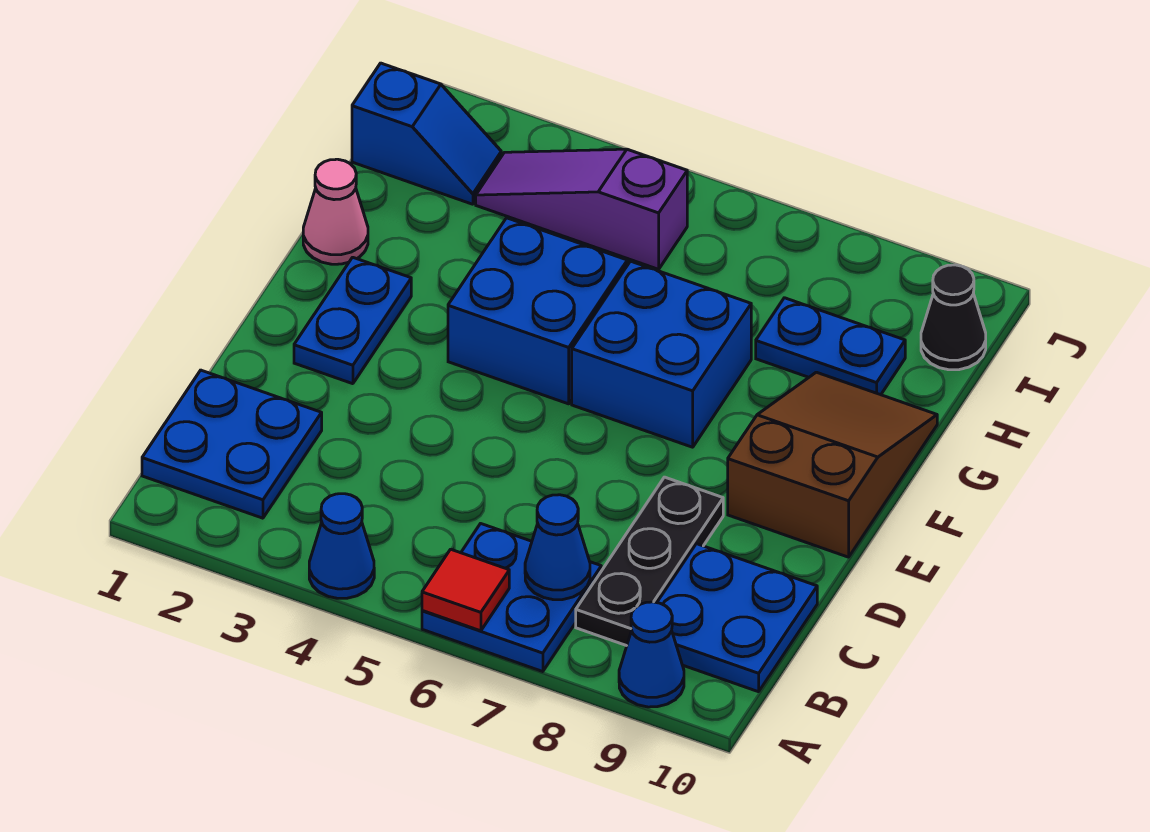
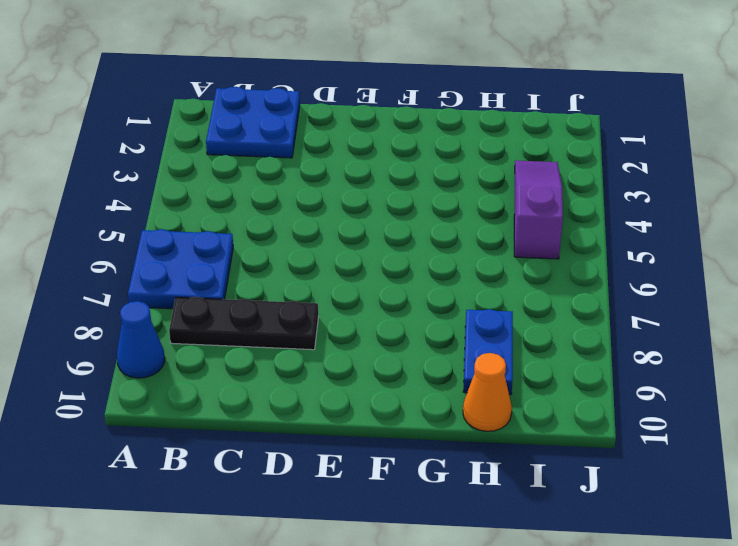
orange 1x1 cone [463,353,512,431] -> none
none -> blue 1x1 cone [309,494,374,598]
none -> blue 2x2 plate [657,544,817,692]
none -> blue 1x2 plate [294,257,411,384]

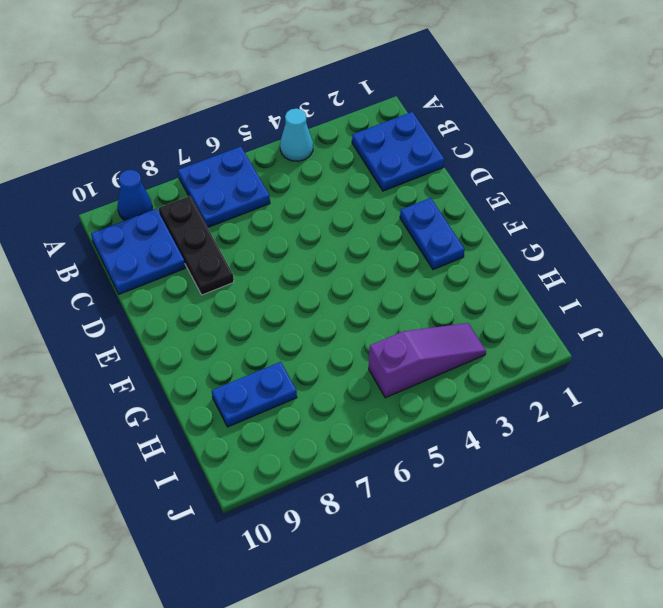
cyan 1x1 cone [280,109,313,161] -> blue 1x1 cone [309,494,374,598]
none -> brown 2x3 slope [728,372,937,557]
none -> blue 2x2 brick [448,218,627,404]
none -> blue 2x2 brick [572,261,751,447]

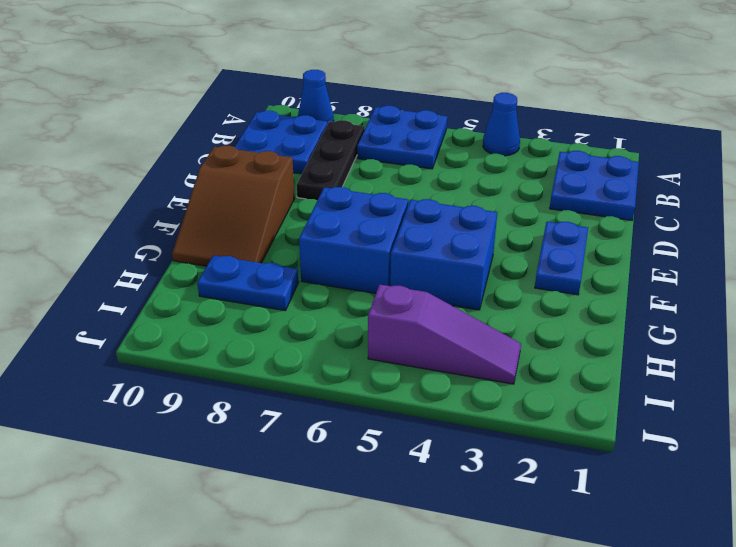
none -> pink 1x1 cone [303,159,368,264]
none -> blue 1x2 slope [352,63,501,204]
none -> black 1x1 cone [921,265,986,370]

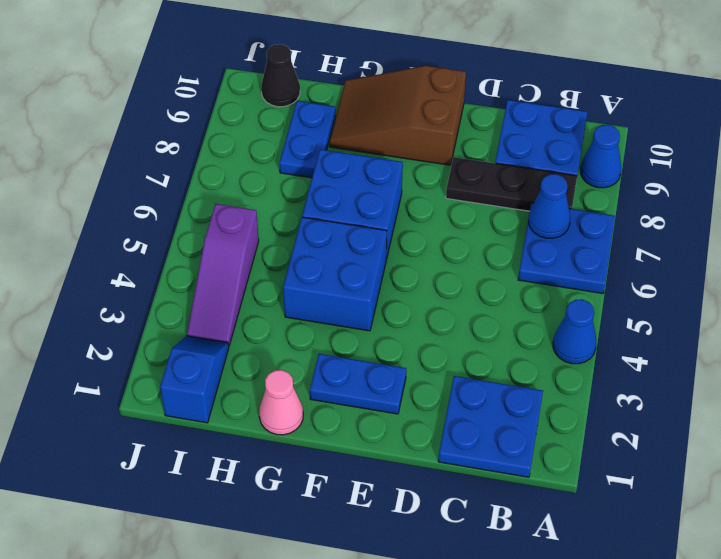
none -> red 1x1 tile [422,549,509,631]

